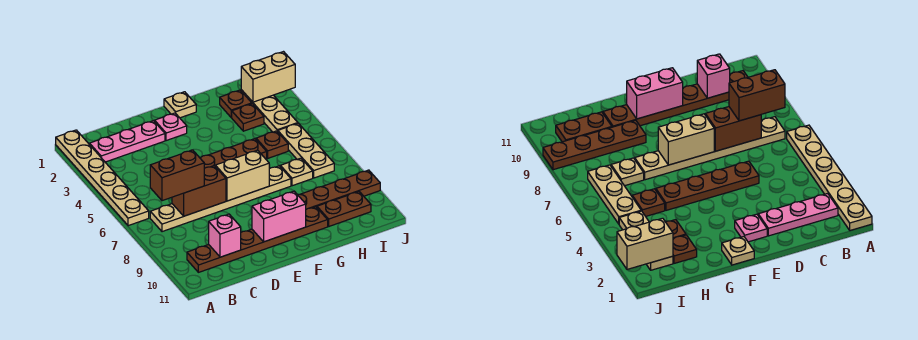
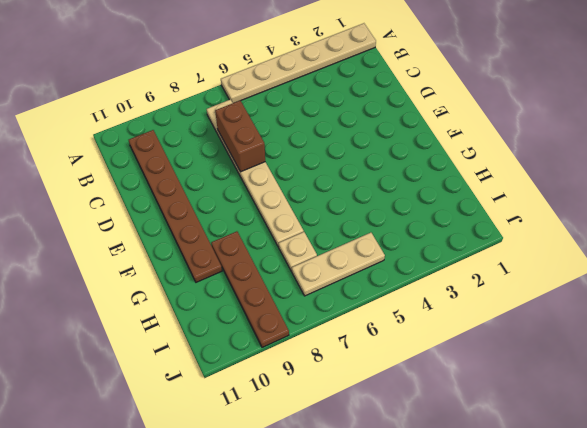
none -> pink 1x3 plate [90,121,165,162]
none -> brown 1x4 plate [200,139,267,168]
none -> pink 1x1 plate [155,113,187,141]

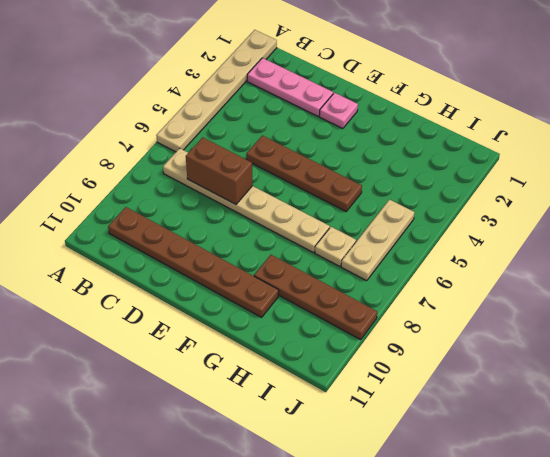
none -> tan 1x1 plate [164,92,196,118]
none -> brown 1x1 plate [220,90,252,117]
none -> brown 1x1 plate [231,104,264,131]

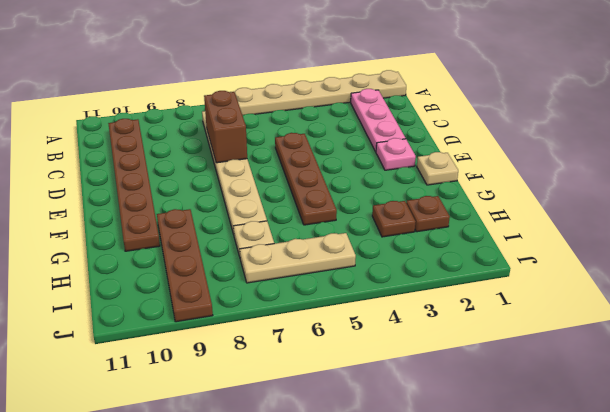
none -> brown 1x1 plate [256,131,288,158]
none -> brown 1x2 plate [317,192,371,226]
none -> tan 1x3 plate [241,90,298,132]

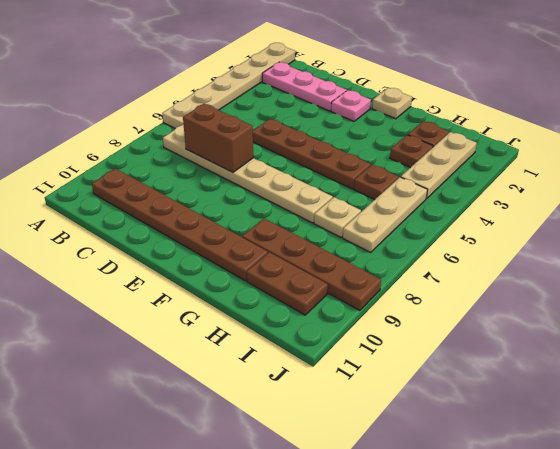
none -> pink 1x1 brick [209,214,241,257]
none -> tan 1x2 brick [215,150,269,201]
none -> pink 1x2 brick [252,191,306,242]

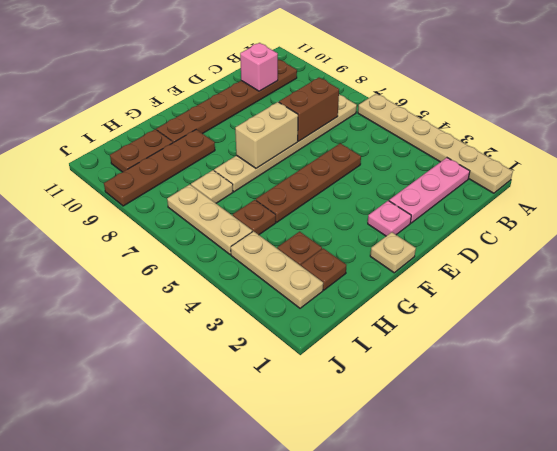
none -> pink 1x2 brick [252,191,306,242]
none -> tan 1x2 brick [241,52,295,102]
none -> brown 1x2 brick [150,150,204,201]

